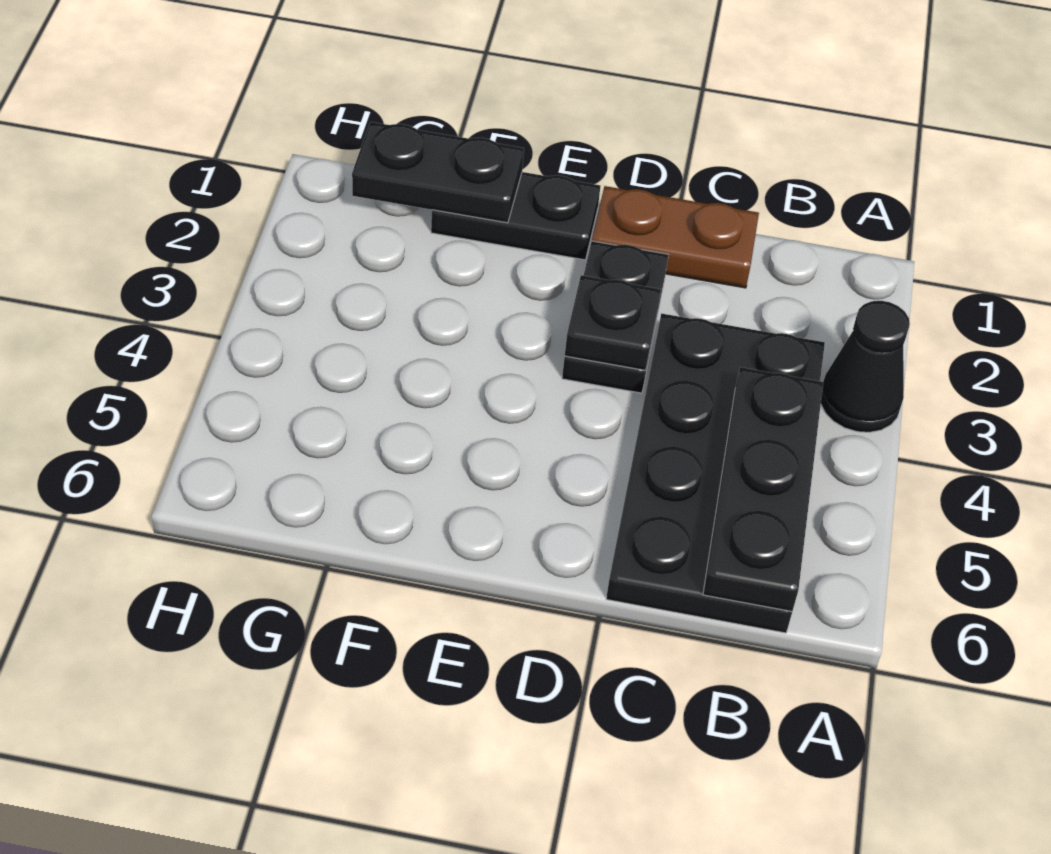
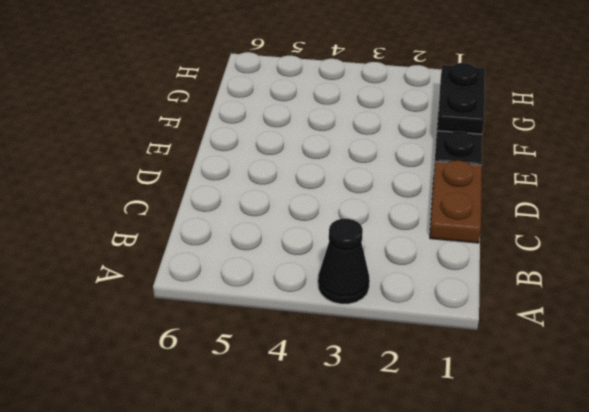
none -> black 2x4 plate [606,313,825,633]
none -> black 1x2 plate [562,241,668,393]

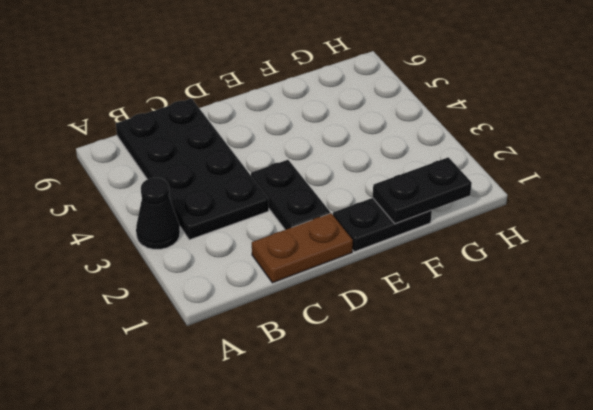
none -> black 1x3 plate [703,367,823,611]
none -> black 1x1 plate [565,275,661,370]

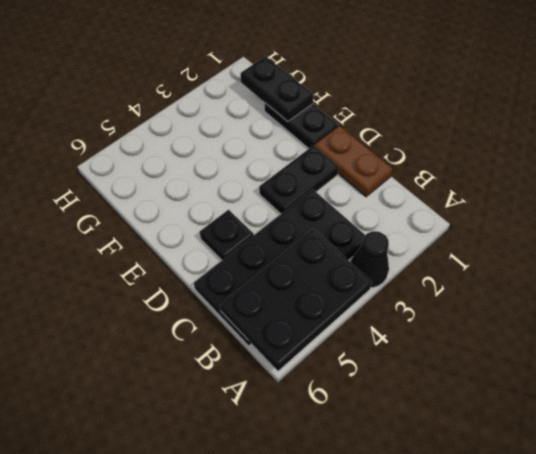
black 2x3 plate [220,229,372,371] -> black 1x3 plate [703,367,823,611]
black 1x1 plate [200,210,254,260] -> black 1x1 plate moved to [565,275,661,370]

